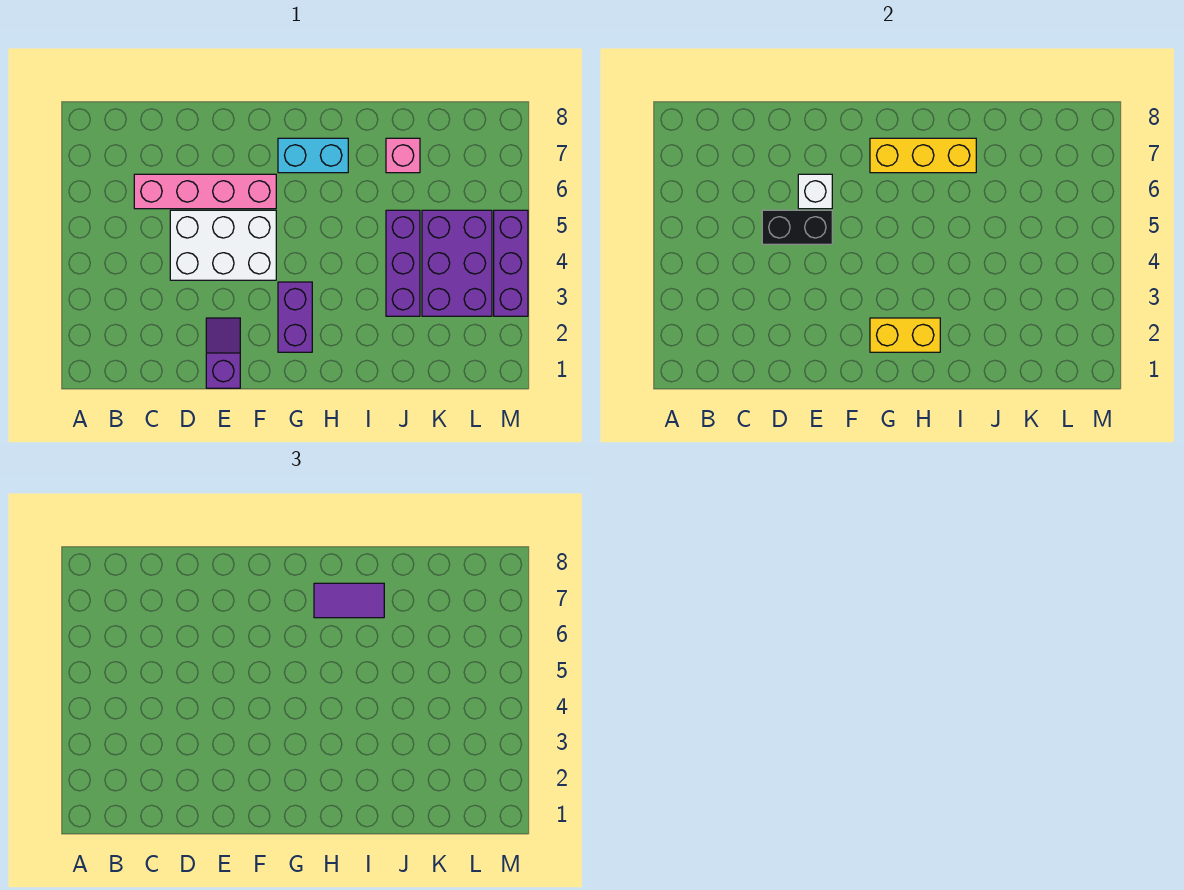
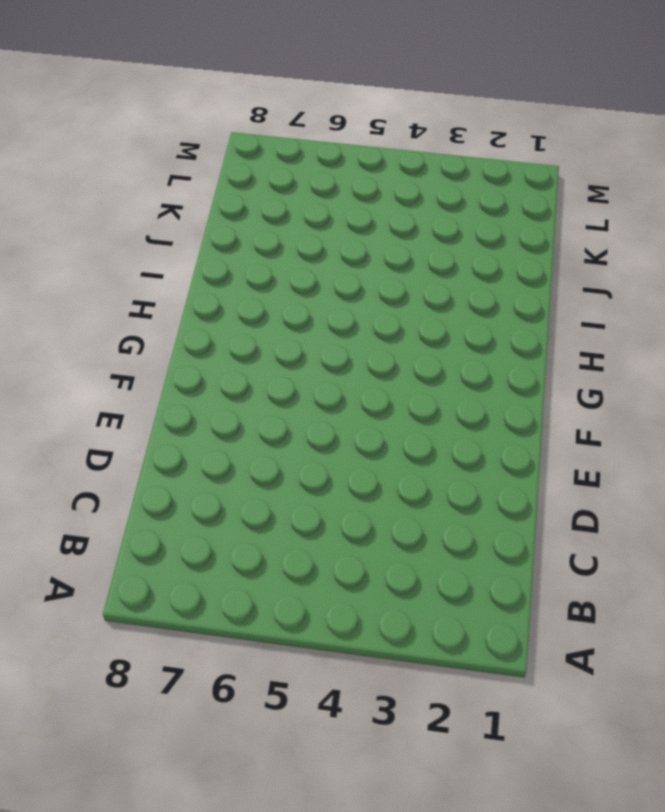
none -> pink 1x4 brick [134,174,276,209]
none -> white 2x3 brick [170,210,276,280]
none -> purple 1x2 slope [206,318,240,388]

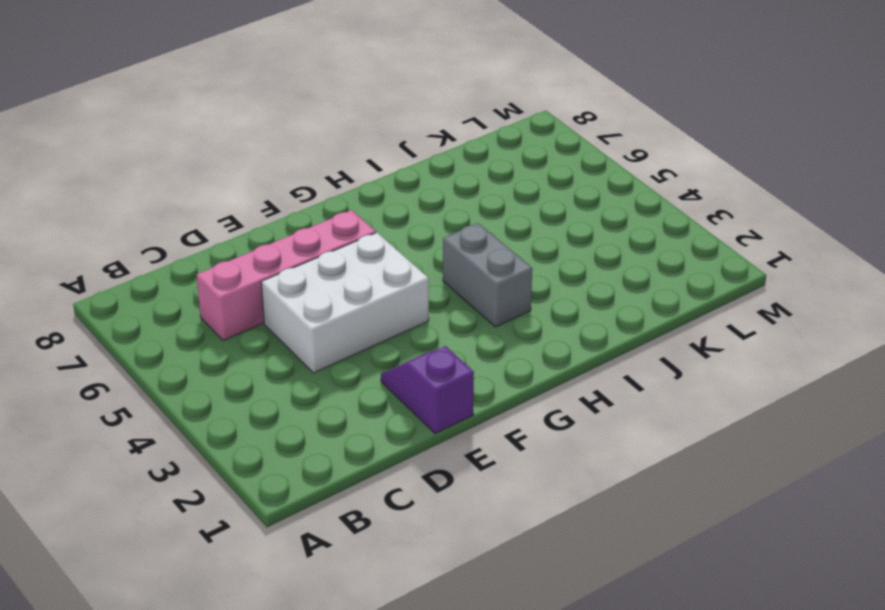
grey 1x2 brick [443,223,532,327] -> none
none -> purple 1x2 brick [278,282,312,352]
none -> cyan 1x2 brick [278,138,348,173]
none -> purple 1x3 brick [386,210,420,316]

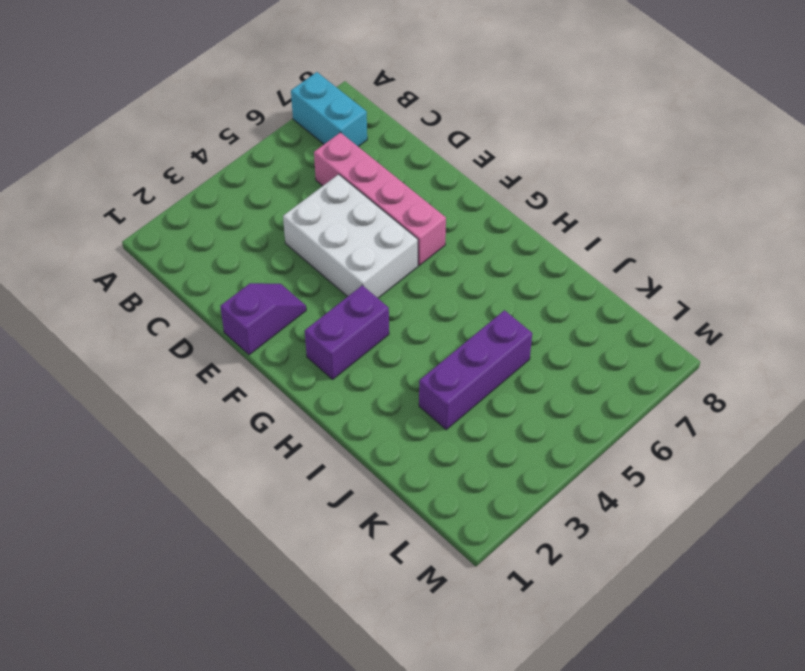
cyan 1x2 brick [291,72,367,147] -> cyan 1x2 brick moved to [278,138,348,173]
none -> pink 1x1 brick [386,138,420,173]
none -> purple 2x3 brick [422,210,492,316]
none -> purple 1x3 brick [494,210,528,316]

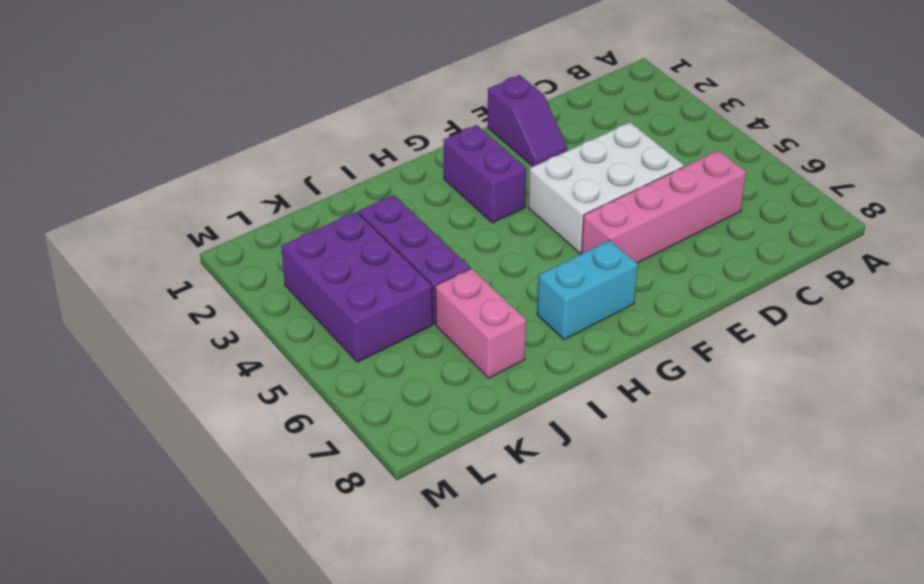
pink 1x2 brick [435,268,526,378] -> pink 1x1 brick [386,138,420,173]
none -> purple 1x3 brick [494,210,528,316]
none -> black 1x2 brick [762,210,832,244]
none -> white 1x1 brick [798,174,832,209]

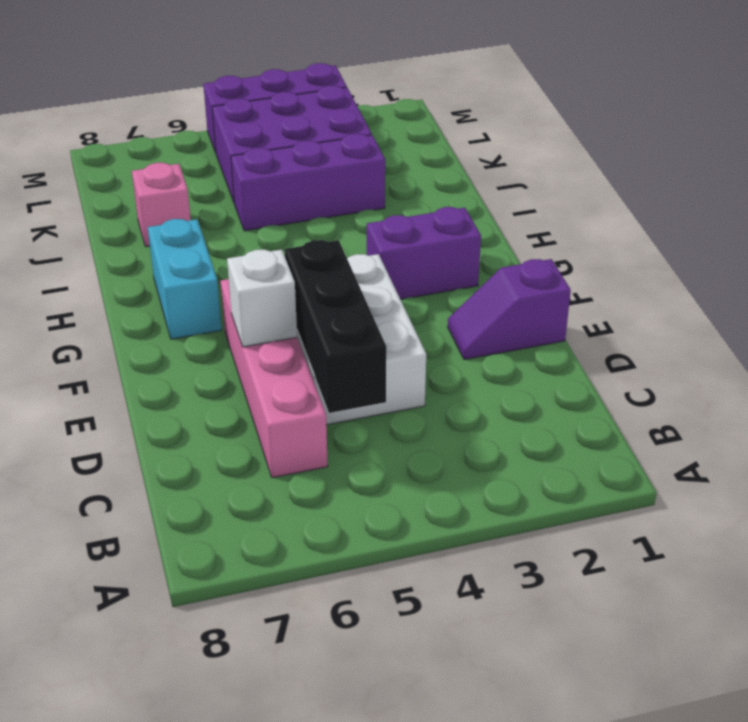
black 1x3 brick [285,240,386,413] -> black 1x2 brick [762,210,832,244]
none -> yellow 1x2 brick [870,318,940,352]
none -> yellow 1x3 brick [870,138,976,173]
none -> purple 1x2 tile [314,583,384,618]

